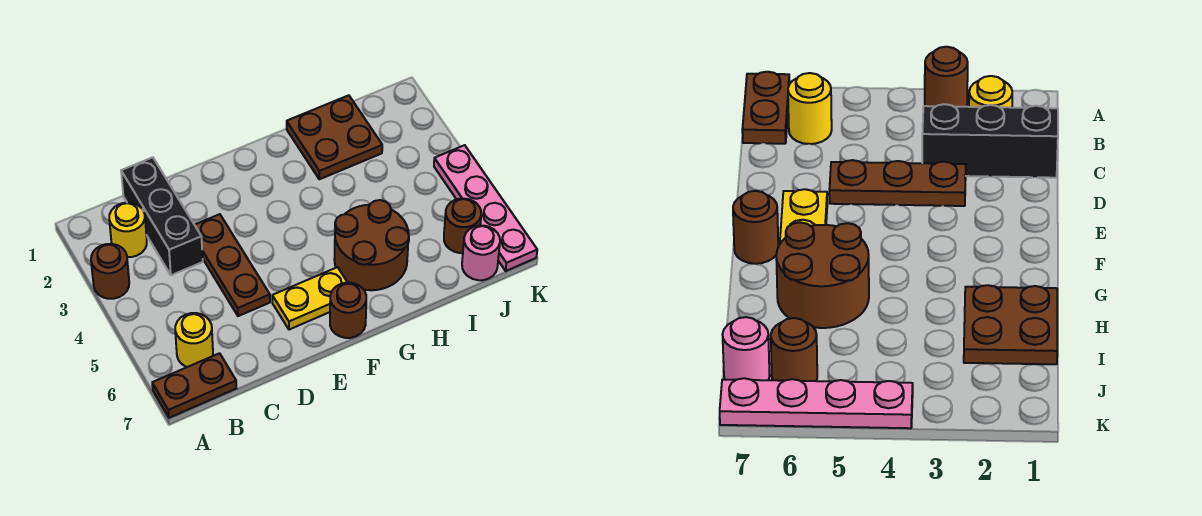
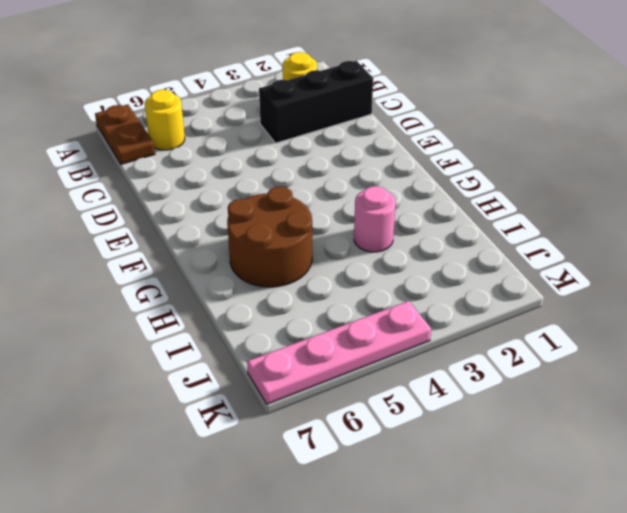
pink 1x1 round brick [354,186,396,252] -> pink 1x1 round brick moved to [462,225,500,280]
none -> brown 1x1 round brick [91,244,129,299]
none -> brown 1x3 plate [195,214,270,316]
none -> yellow 1x2 plate [272,267,348,330]

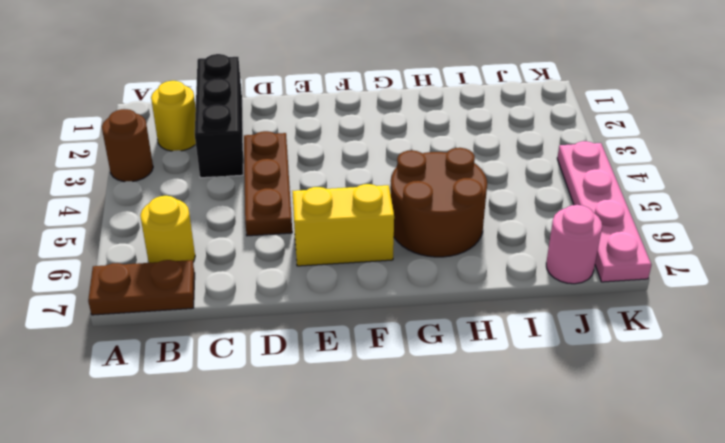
yellow 1x2 brick [292,184,394,266] -> yellow 1x2 plate [272,267,348,330]
none -> brown 1x1 round brick [330,283,366,338]
none -> brown 2x2 plate [287,95,382,179]
none -> brown 1x1 round brick [444,199,481,253]

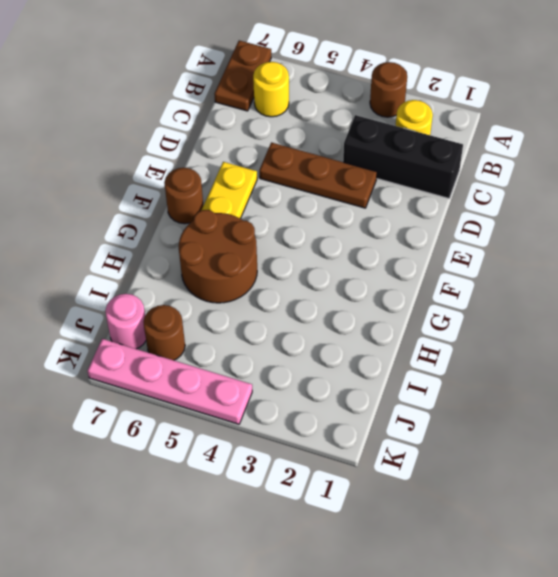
none -> brown 2x2 plate [287,95,382,179]

